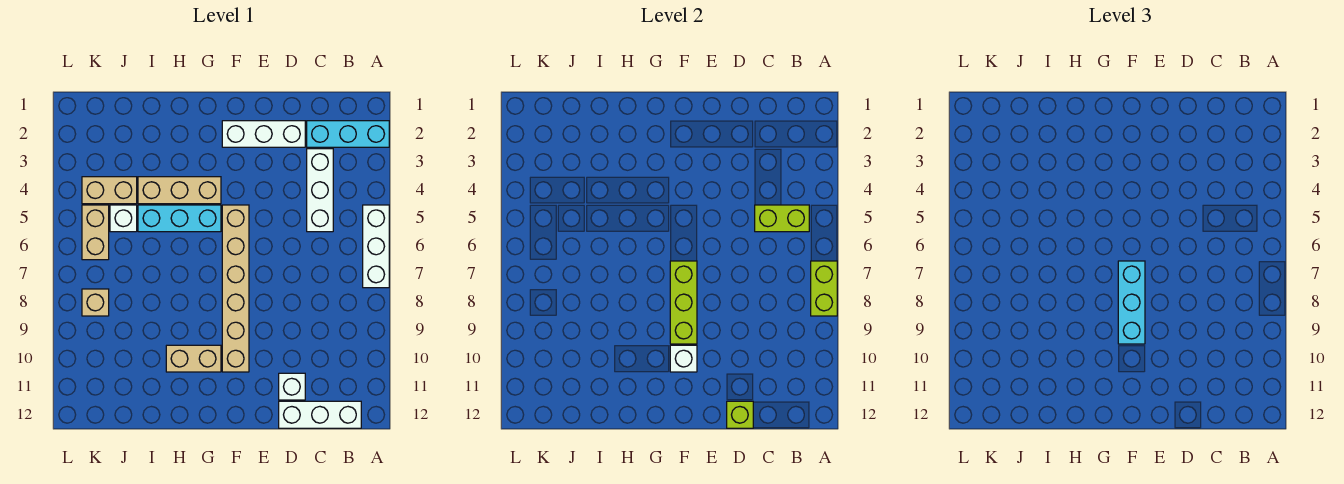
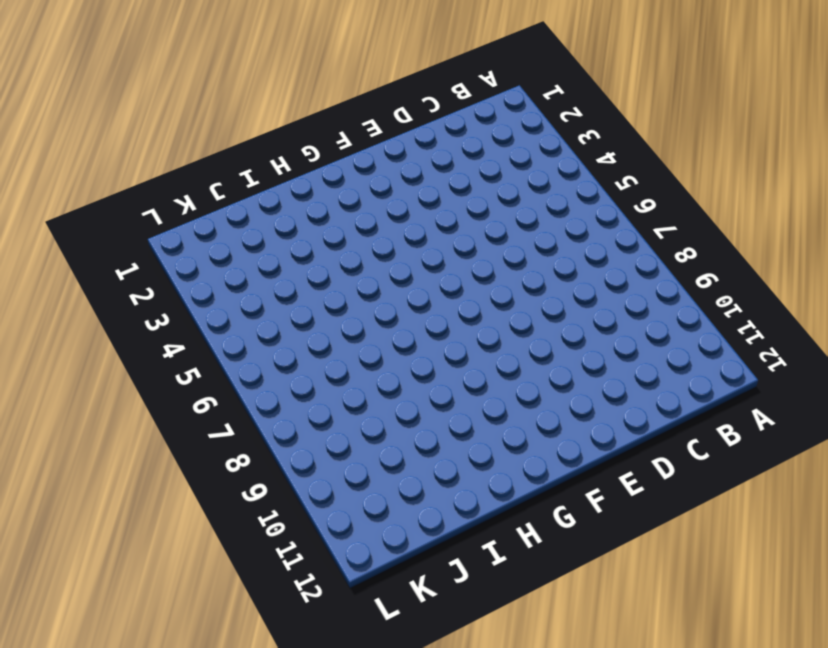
none -> cyan 1x3 brick [307,121,389,147]
none -> white 1x3 brick [363,205,389,288]
none -> white 1x3 brick [279,401,361,428]

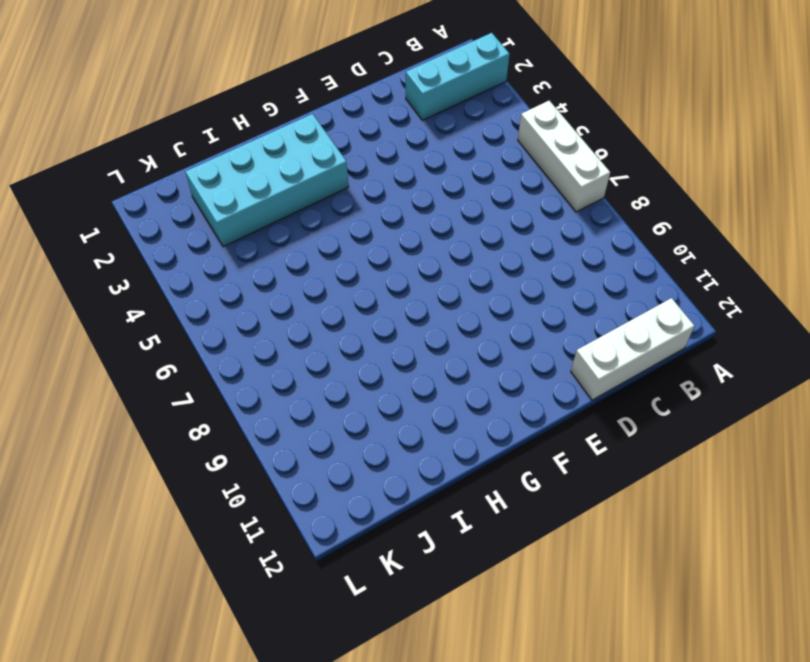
cyan 2x4 brick [185,114,349,247] -> none
none -> white 1x3 brick [307,149,333,232]
none -> white 1x3 brick [222,121,305,147]
none -> white 1x1 brick [279,373,305,400]

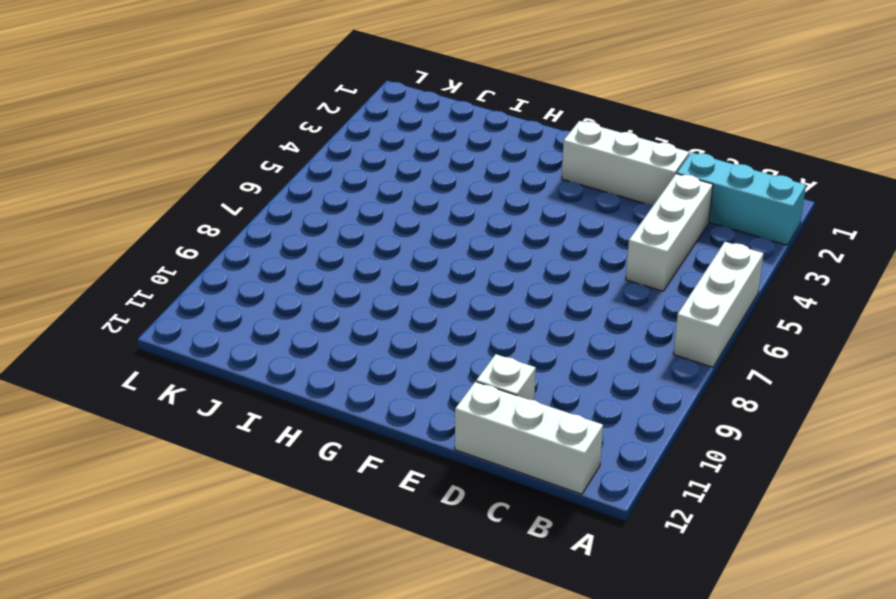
none -> tan 1x6 brick [222,205,249,372]
none -> tan 1x3 brick [138,177,221,204]
none -> cyan 1x3 brick [138,205,221,232]

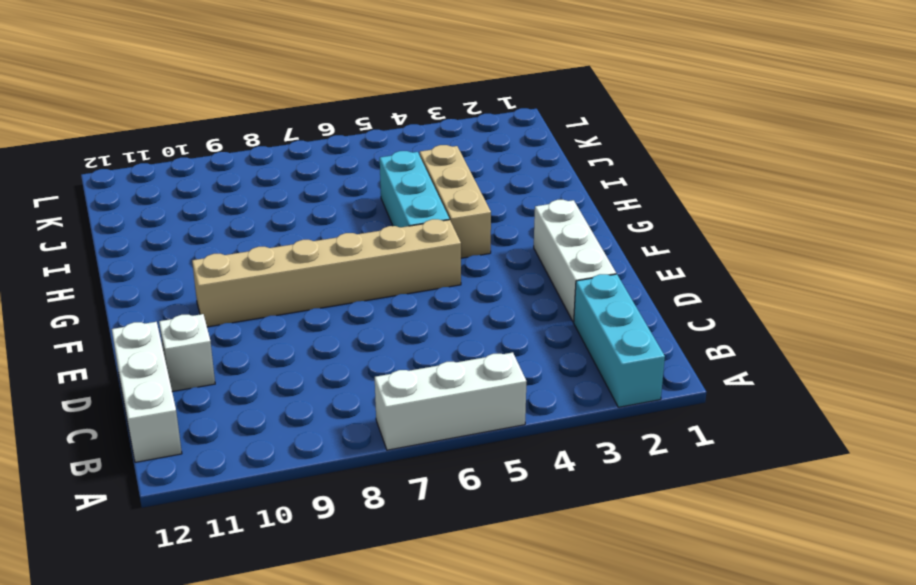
none -> white 1x3 brick [307,149,333,232]
none -> tan 1x2 brick [166,345,221,372]
none -> tan 1x2 brick [82,177,137,204]

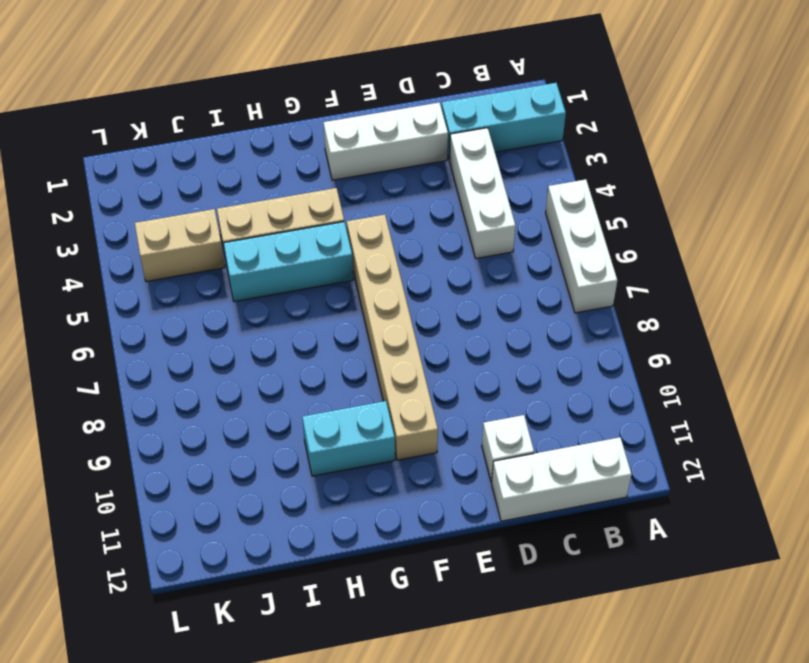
cyan 1x2 brick [302,401,395,476] -> tan 1x2 brick [166,345,221,372]
none -> white 1x1 brick [110,205,137,232]
none -> tan 1x2 brick [82,205,109,260]
none -> tan 1x1 brick [82,289,109,316]

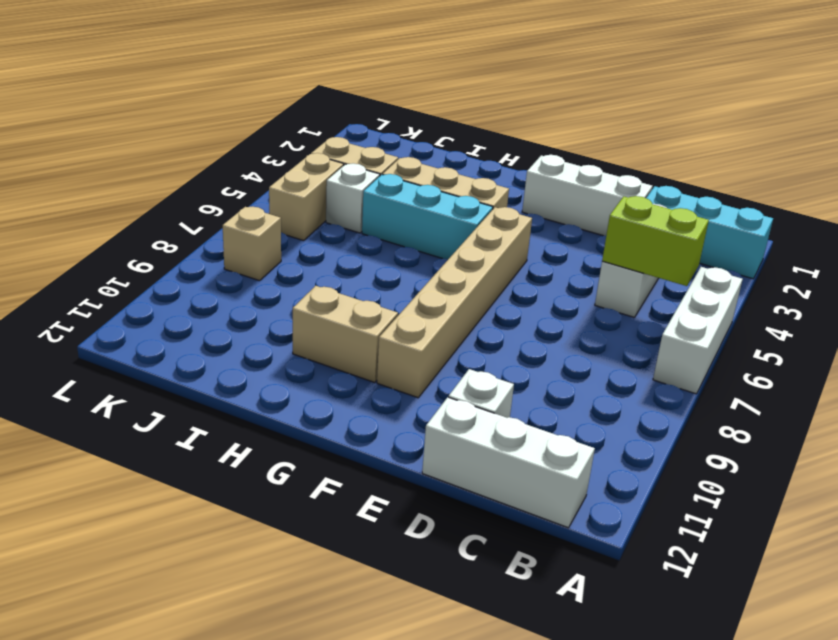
none -> lime 1x2 brick [811,261,837,316]
none -> lime 1x1 brick [727,401,753,428]
none -> lime 1x3 brick [670,261,697,344]

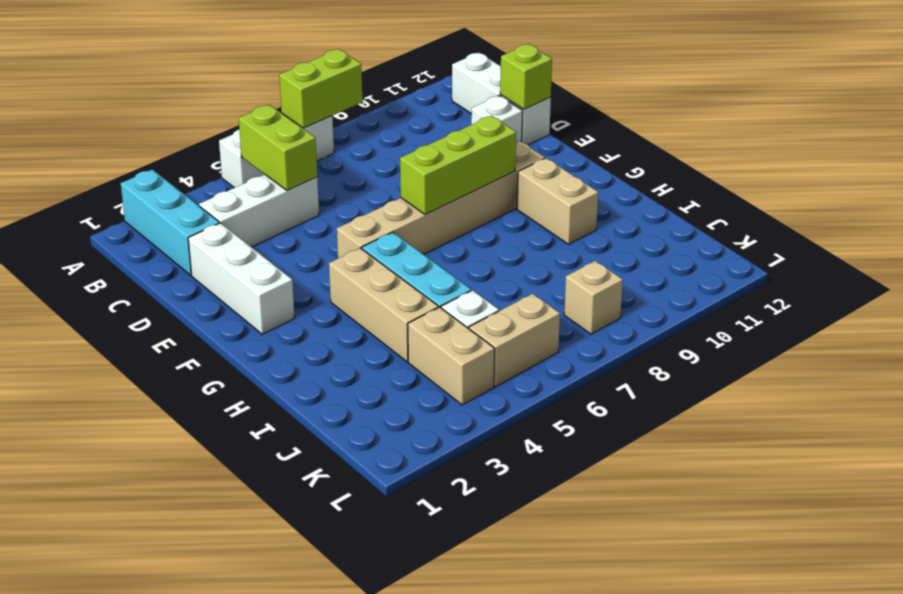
none -> white 1x1 brick [670,345,697,372]
none -> cyan 1x3 brick [1118,261,1145,344]

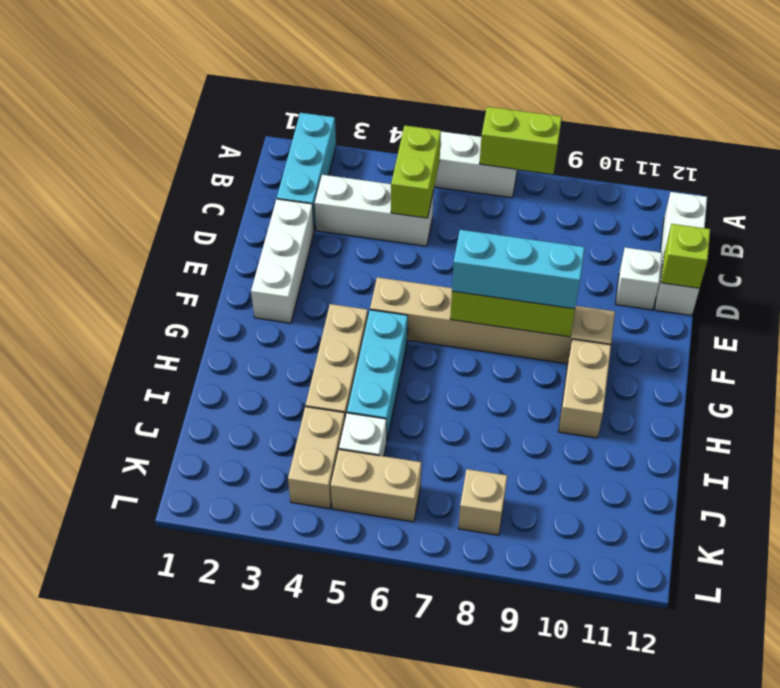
none -> white 1x1 brick [670,345,697,372]

